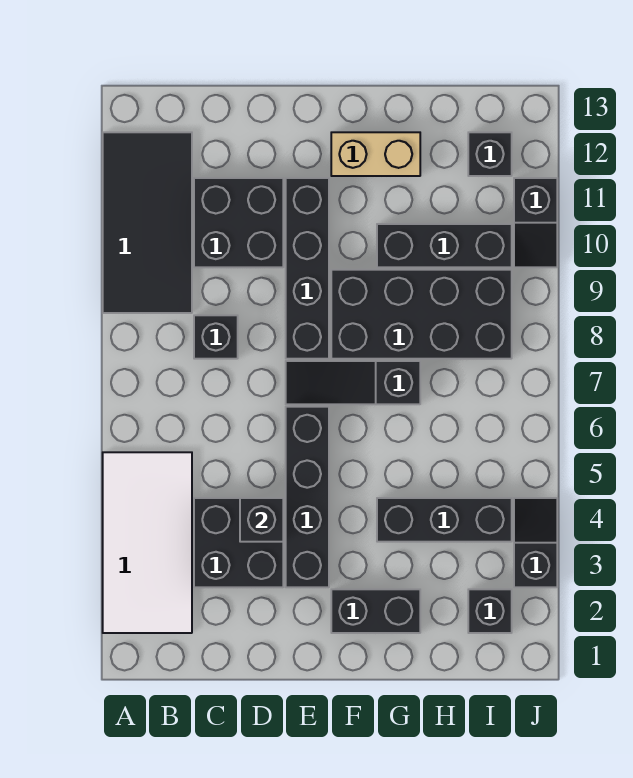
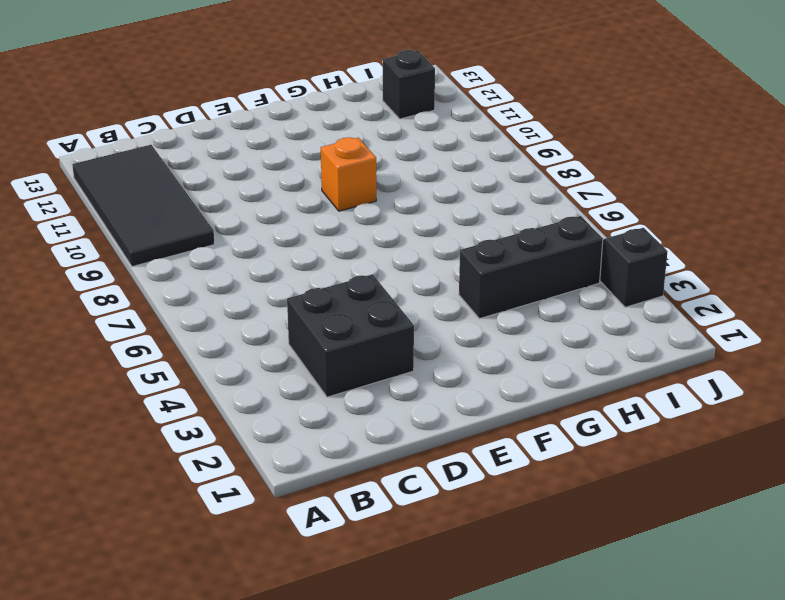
orange 1x1 brick [321,137,376,211] -> black 2x4 brick [331,270,512,359]
none -> white 2x4 tile [103,452,192,633]
none -> black 1x1 brick [194,315,238,359]
none -> black 2x2 brick [194,178,283,267]

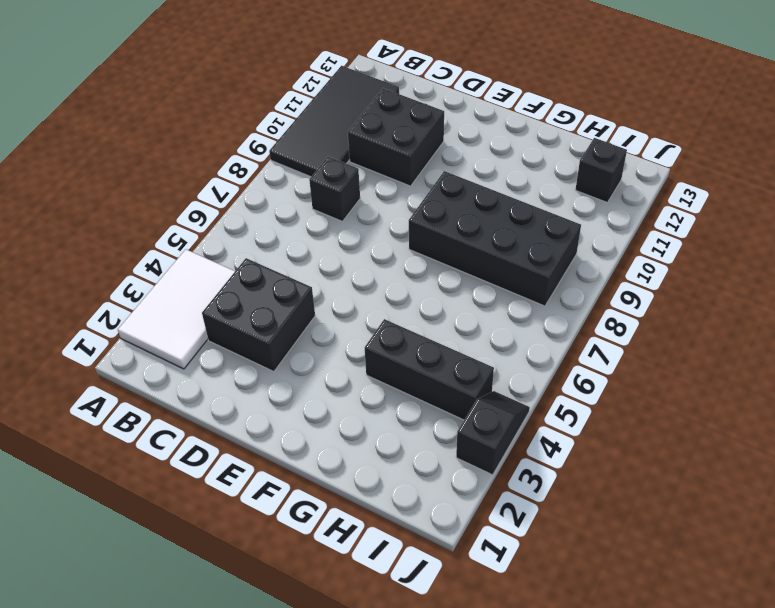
white 2x3 tile [118,249,235,369] -> white 2x4 tile [103,452,192,633]
none -> black 1x4 brick [286,407,329,587]
none -> black 1x3 slope [286,361,420,404]
none -> black 1x4 brick [286,178,329,359]

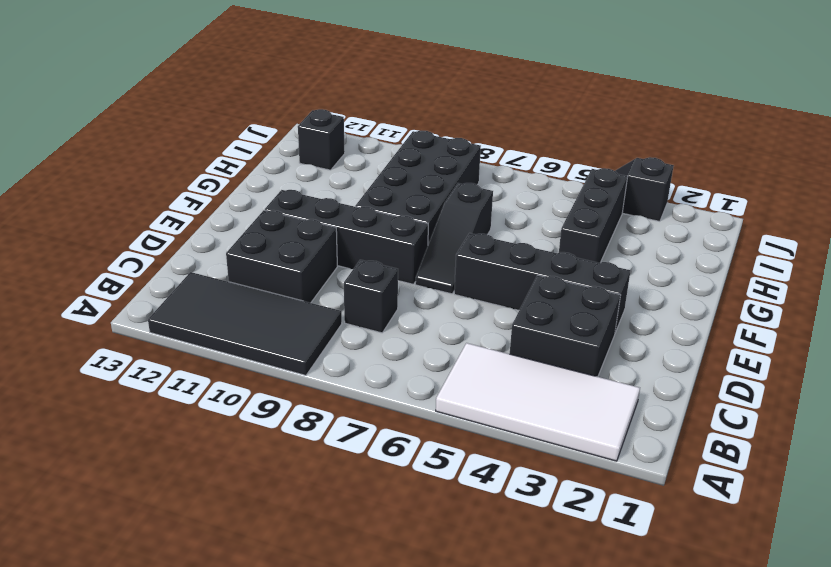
none -> black 1x2 brick [331,589,420,633]
none -> tan 1x2 brick [331,132,420,176]
none -> black 1x3 brick [377,224,512,267]

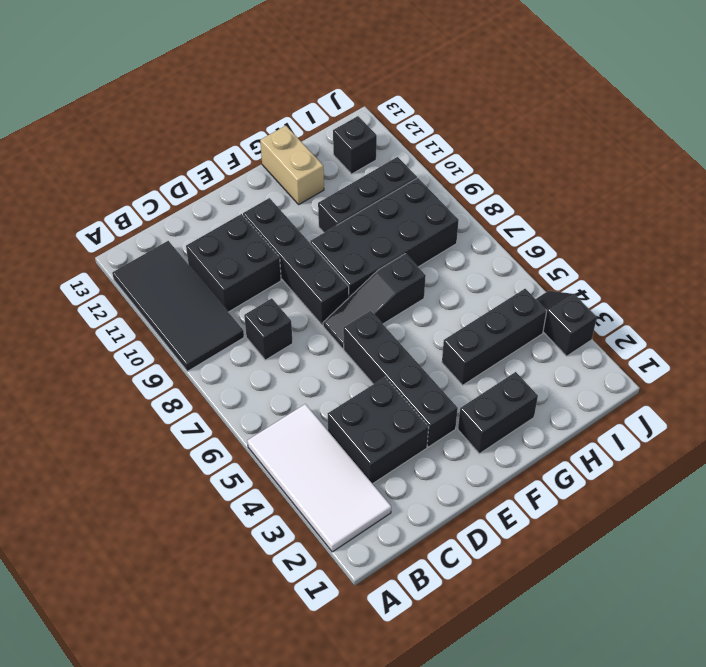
tan 1x2 brick [260,126,324,204] -> tan 1x2 brick turned to [331,132,420,176]
none -> black 1x1 brick [468,589,512,633]
none -> black 1x2 slope [514,178,557,267]
none -> black 1x1 brick [240,498,283,542]

